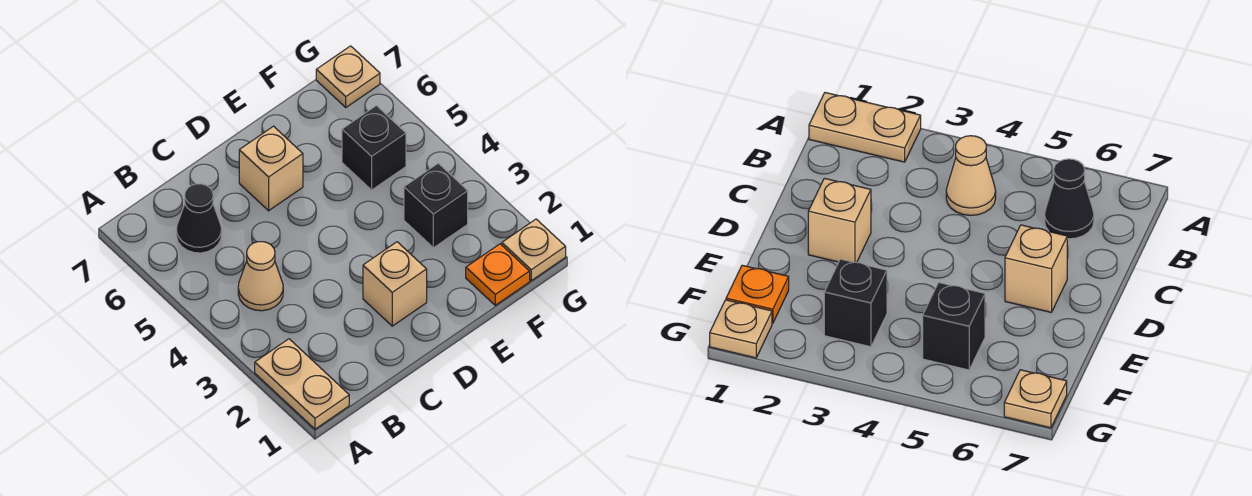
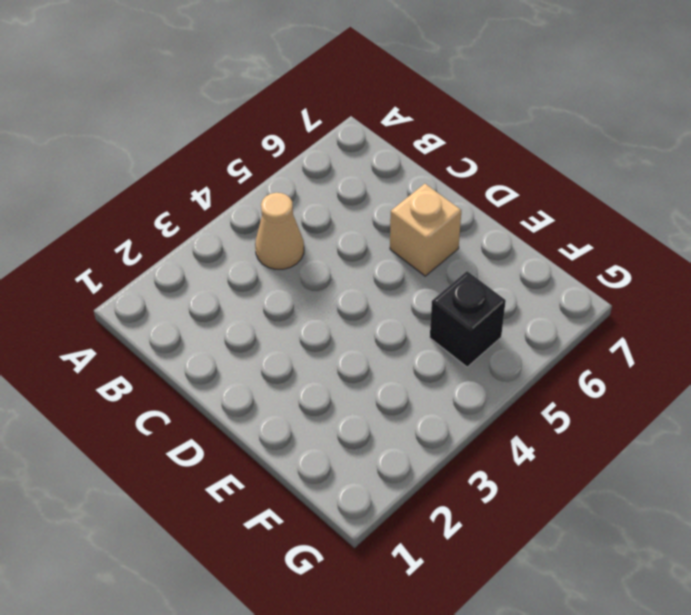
none -> tan 1x2 plate [255,339,349,429]
none -> black 1x1 cone [176,184,222,253]

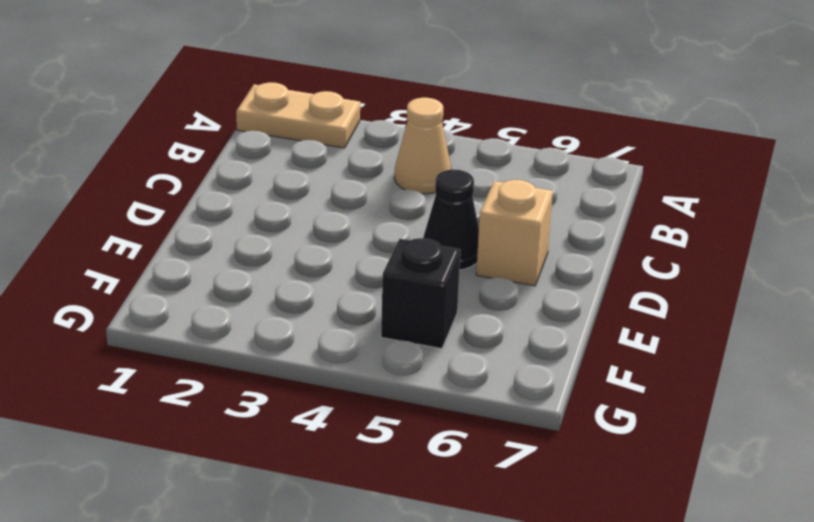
black 1x1 cone [423,169,479,270] -> black 1x1 cone moved to [176,184,222,253]
none -> tan 1x1 brick [363,242,427,326]
none -> orange 1x1 plate [466,244,530,305]

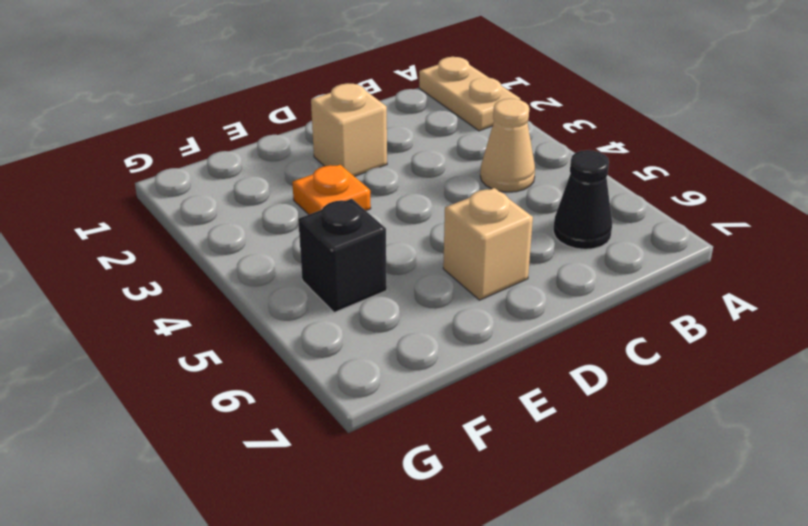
orange 1x1 plate [292,165,371,214] -> orange 1x1 plate moved to [466,244,530,305]
none -> black 1x1 brick [404,163,468,248]
none -> tan 1x1 plate [502,219,566,281]

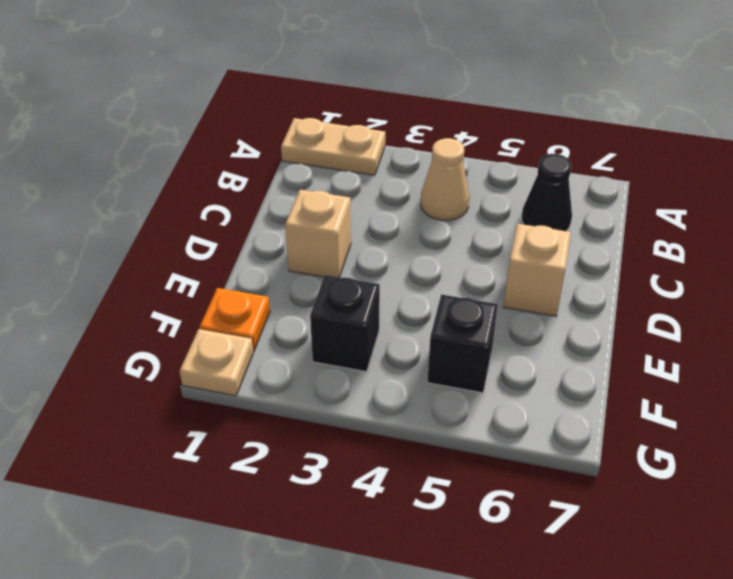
none -> tan 1x1 plate [316,46,380,107]

